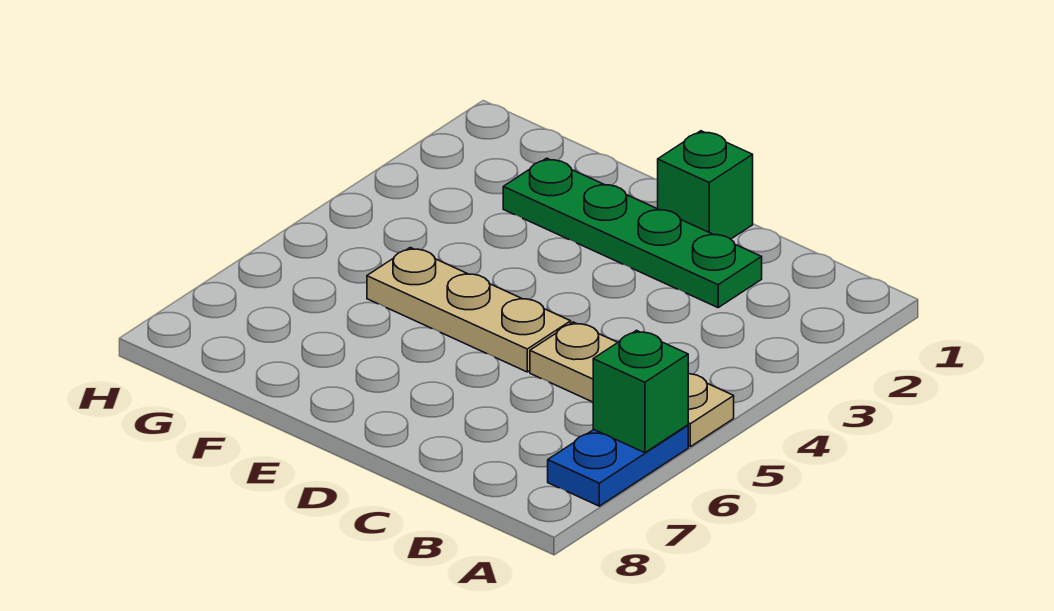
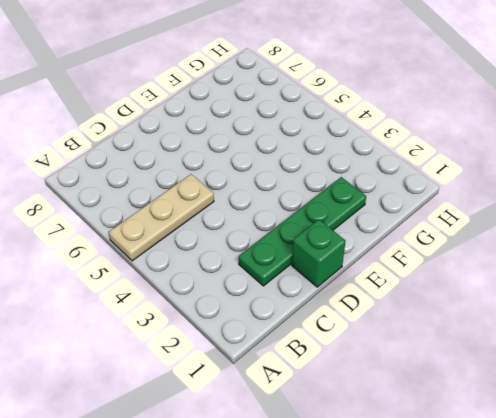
none -> blue 1x2 plate [548,425,688,506]
none -> tan 1x3 plate [367,248,571,372]

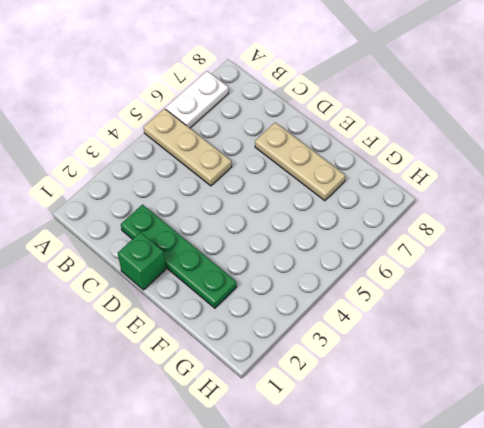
white 1x2 plate [165,71,229,128] -> blue 1x2 plate [548,425,688,506]
tan 1x3 plate [255,122,345,201] -> tan 1x3 plate moved to [367,248,571,372]
none -> green 1x1 brick [593,330,688,453]

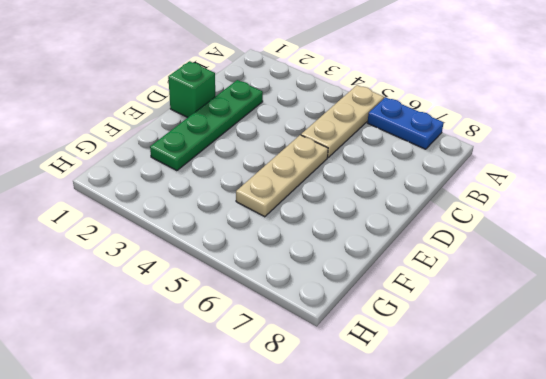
none -> green 1x1 brick [593,330,688,453]

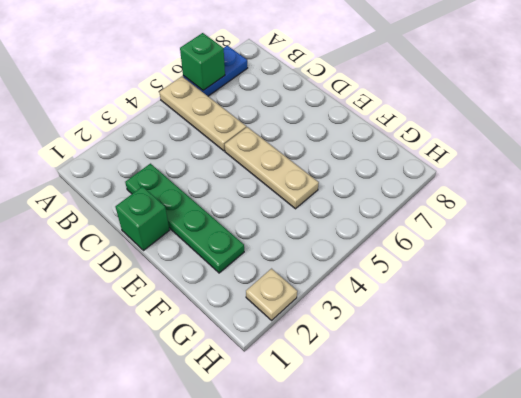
tan 1x1 plate [246,269,297,320] -> none

